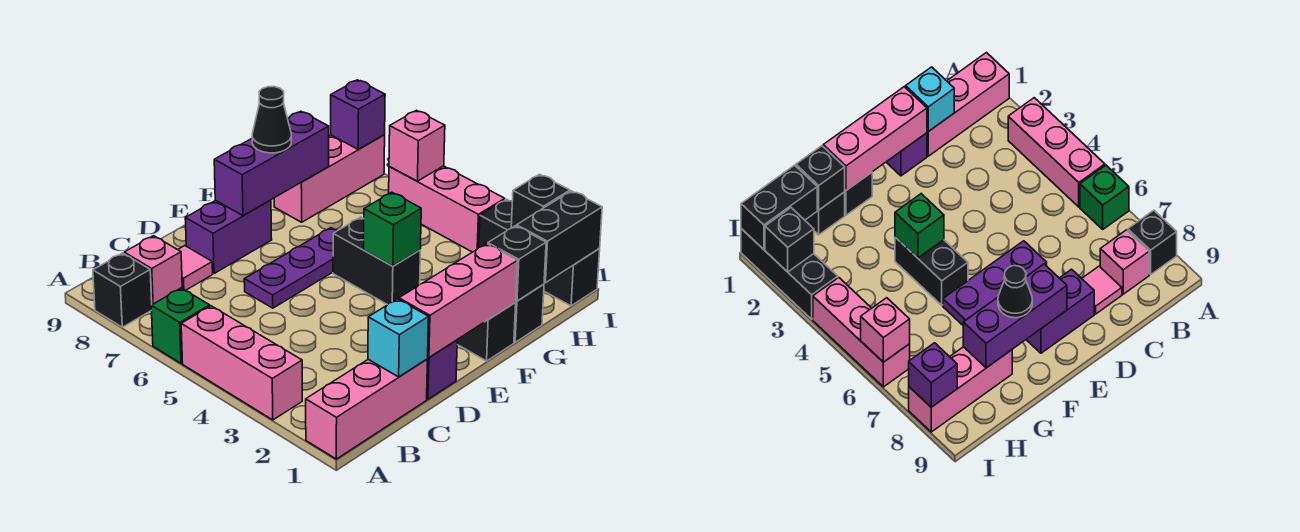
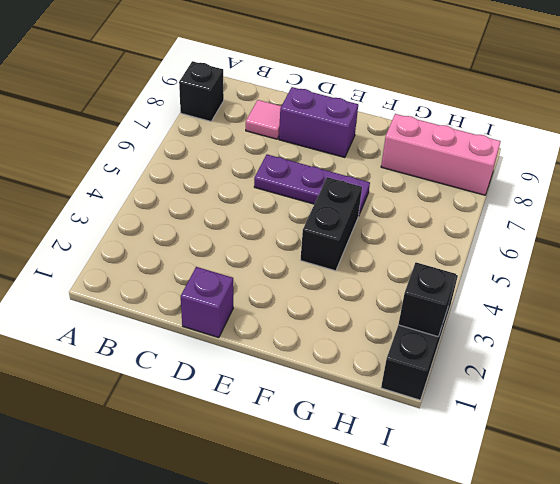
none -> pink 1x3 brick [306,359,428,459]
none -> pink 1x3 brick [181,306,302,420]
none -> green 1x1 brick [151,288,210,363]

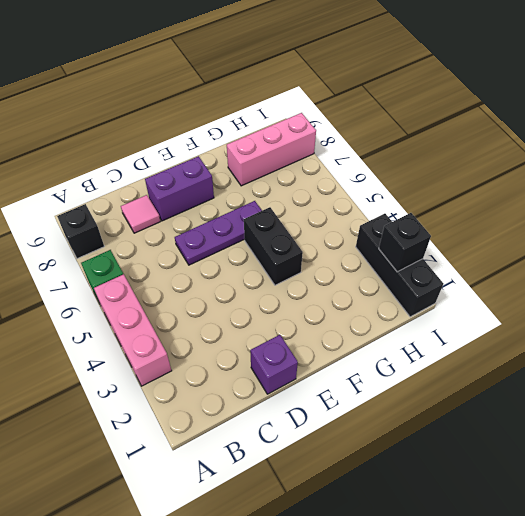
none -> pink 1x3 brick [306,359,428,459]
none -> pink 1x1 brick [124,236,182,305]
none -> black 1x1 brick [457,303,516,361]

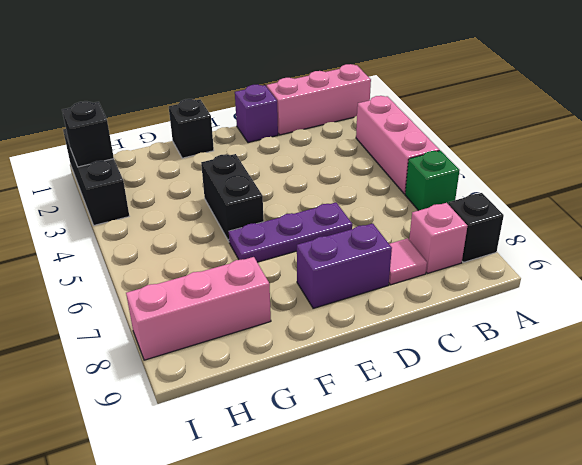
none -> black 1x1 brick [514,284,544,342]
none -> pink 1x3 brick [389,166,505,252]
none -> cyan 1x1 brick [368,299,429,377]

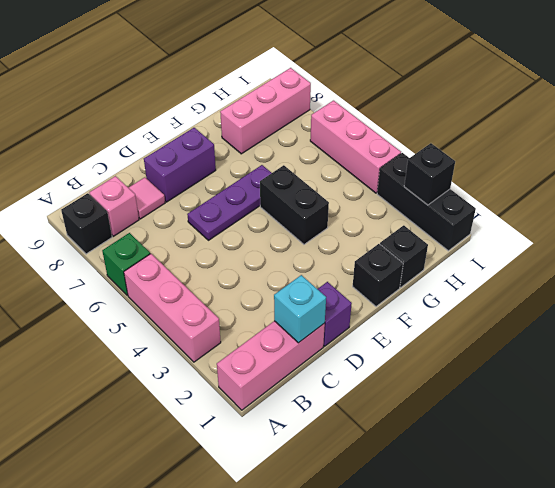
none -> pink 1x3 brick [399,244,517,357]
none -> purple 1x3 brick [214,111,329,216]
none -> green 1x1 brick [364,192,421,266]

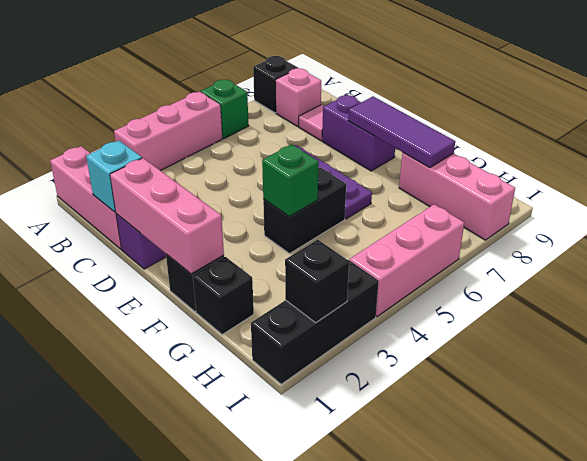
purple 1x3 tile [348,97,455,168] -> purple 1x3 brick [214,111,329,216]
none -> black 1x1 brick [488,226,546,301]
none -> black 1x2 brick [517,191,602,283]
none -> pink 1x1 brick [389,110,445,181]

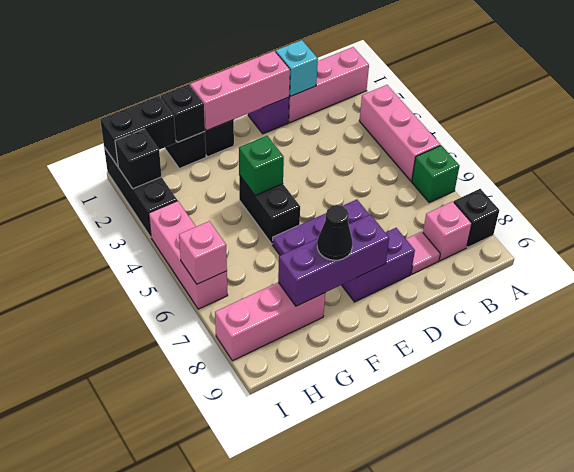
none -> purple 1x1 brick [331,80,385,149]

